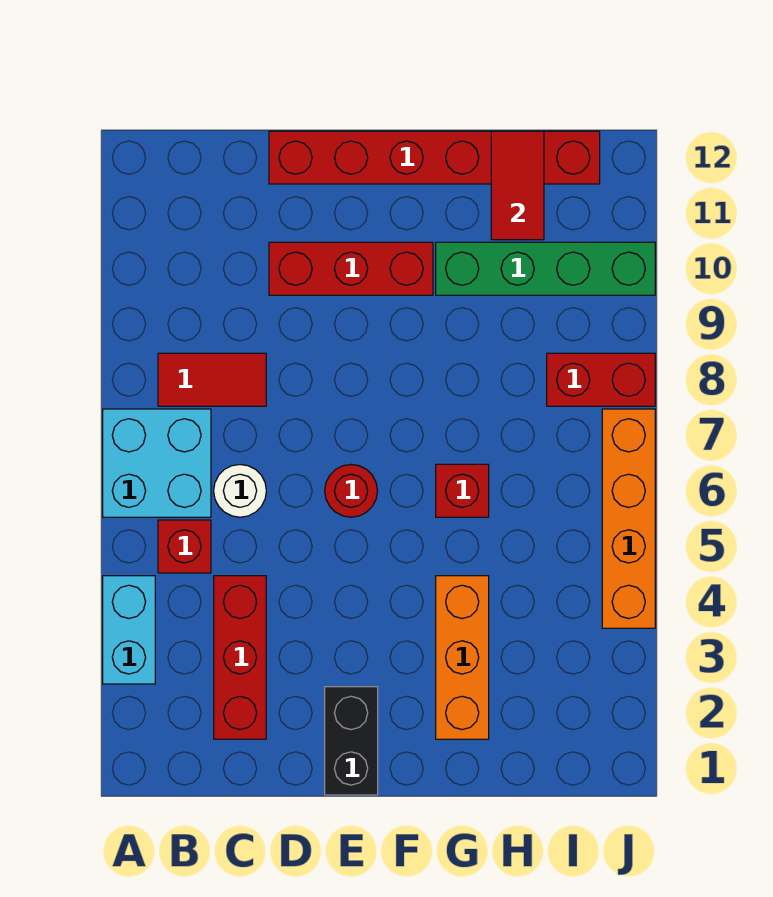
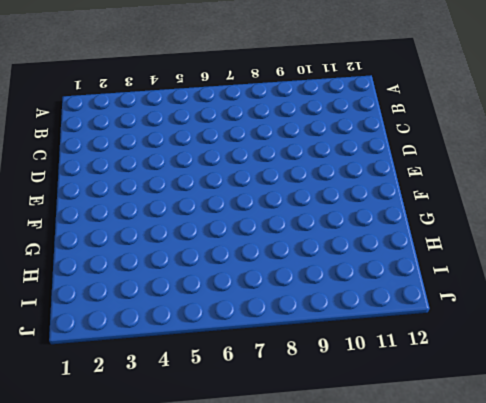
none -> cyan 1x2 brick [103,576,155,684]
none -> cyan 2x2 brick [103,409,211,517]
none -> red 1x1 brick [158,520,211,573]

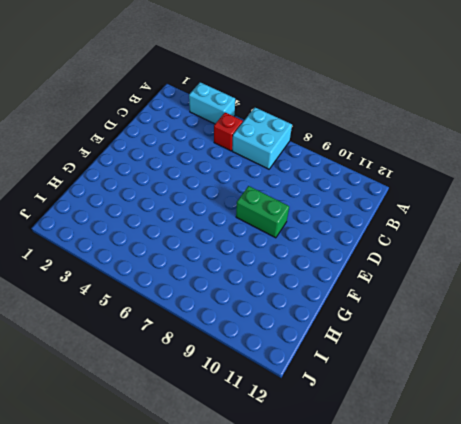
green 1x2 brick [236,186,289,238] -> none
none -> red 1x2 tile [158,353,266,406]
none -> red 1x3 brick [214,576,266,739]
none -> white 1x1 round brick [214,465,266,517]

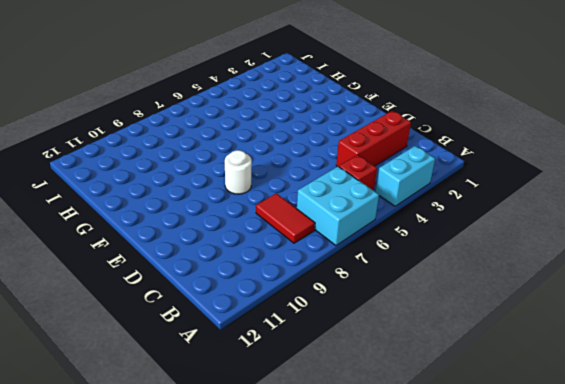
white 1x1 round brick [225,150,252,194] -> white 1x1 round brick moved to [214,465,266,517]
none -> red 1x3 brick [269,242,433,295]
none -> red 1x6 brick [269,131,600,184]
none -> black 1x2 brick [325,687,378,795]

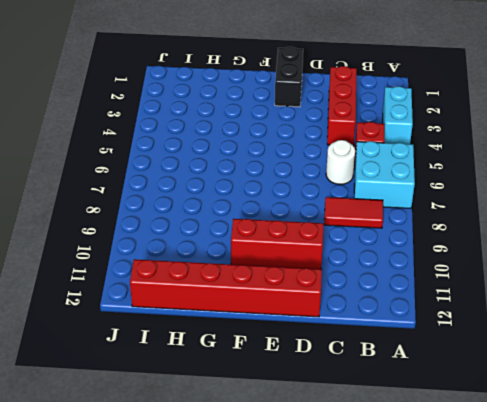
none -> red 1x1 round brick [325,465,377,517]
none -> orange 1x3 brick [436,576,489,739]
none -> red 1x1 brick [436,464,489,517]

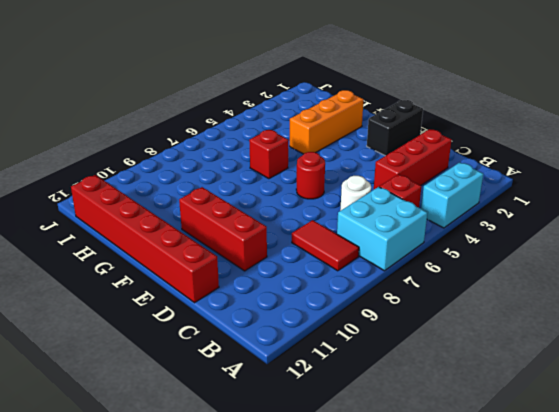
none -> green 1x4 brick [436,242,655,295]
none -> red 1x2 brick [547,353,655,406]
none -> orange 1x4 brick [602,409,655,628]

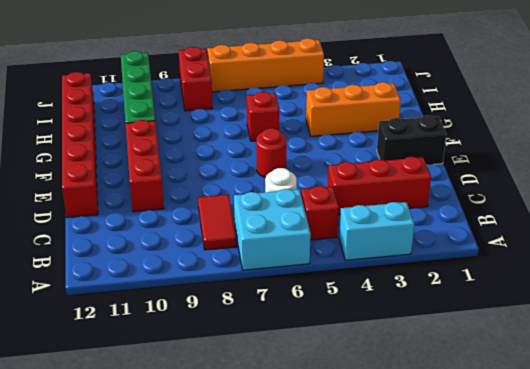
none -> red 1x2 tile [491,131,544,240]

